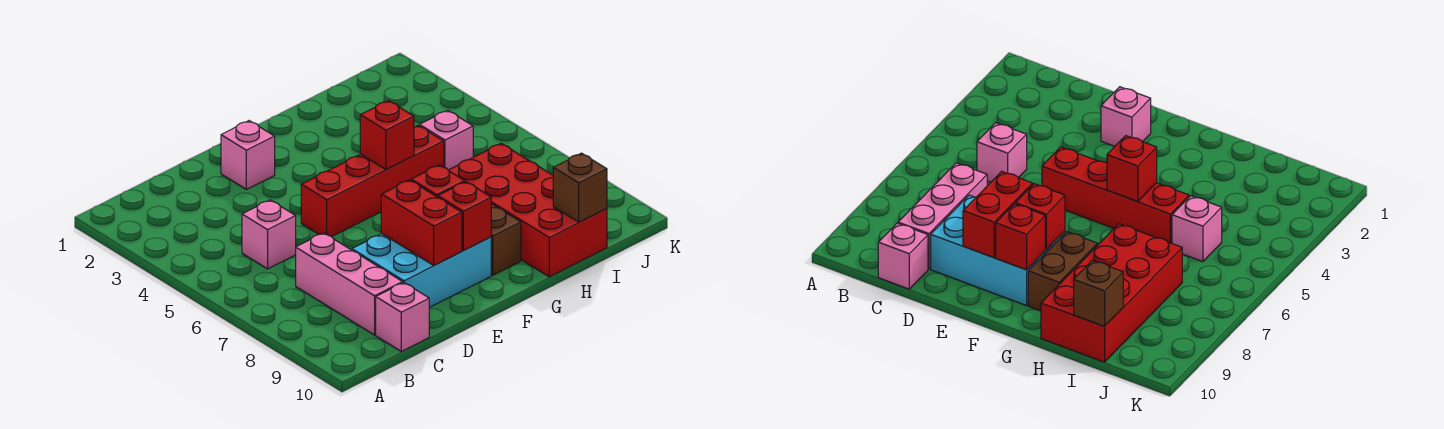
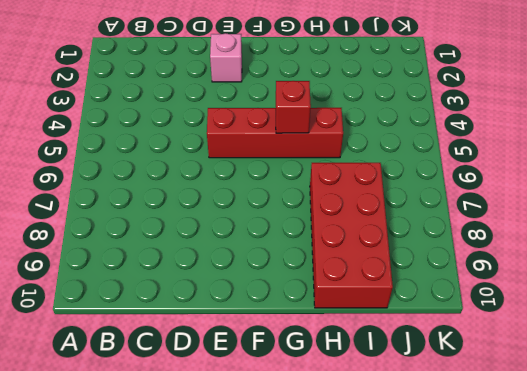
none -> pink 1x1 brick [242,200,296,269]
none -> pink 1x3 brick [296,233,403,335]
none -> pink 1x1 brick [376,283,429,351]

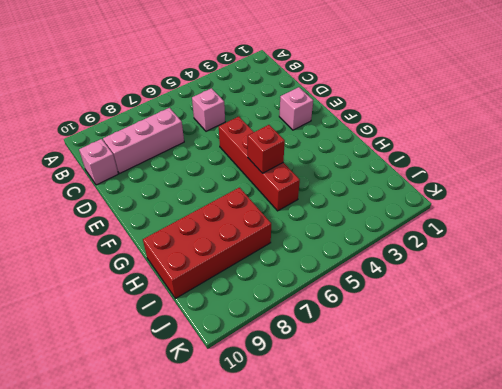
none -> cyan 2x3 brick [352,234,491,307]
none -> brown 1x2 brick [491,204,521,275]
none -> pink 1x1 brick [420,110,473,170]

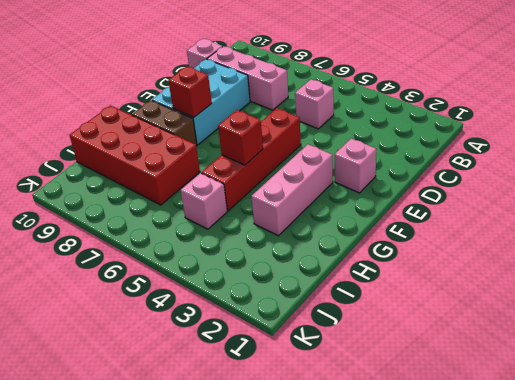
pink 1x3 brick [251,144,333,236] -> none
none -> red 1x2 brick [381,180,462,265]
none -> red 1x1 brick [438,182,491,251]
none -> brown 1x1 brick [553,153,607,222]

